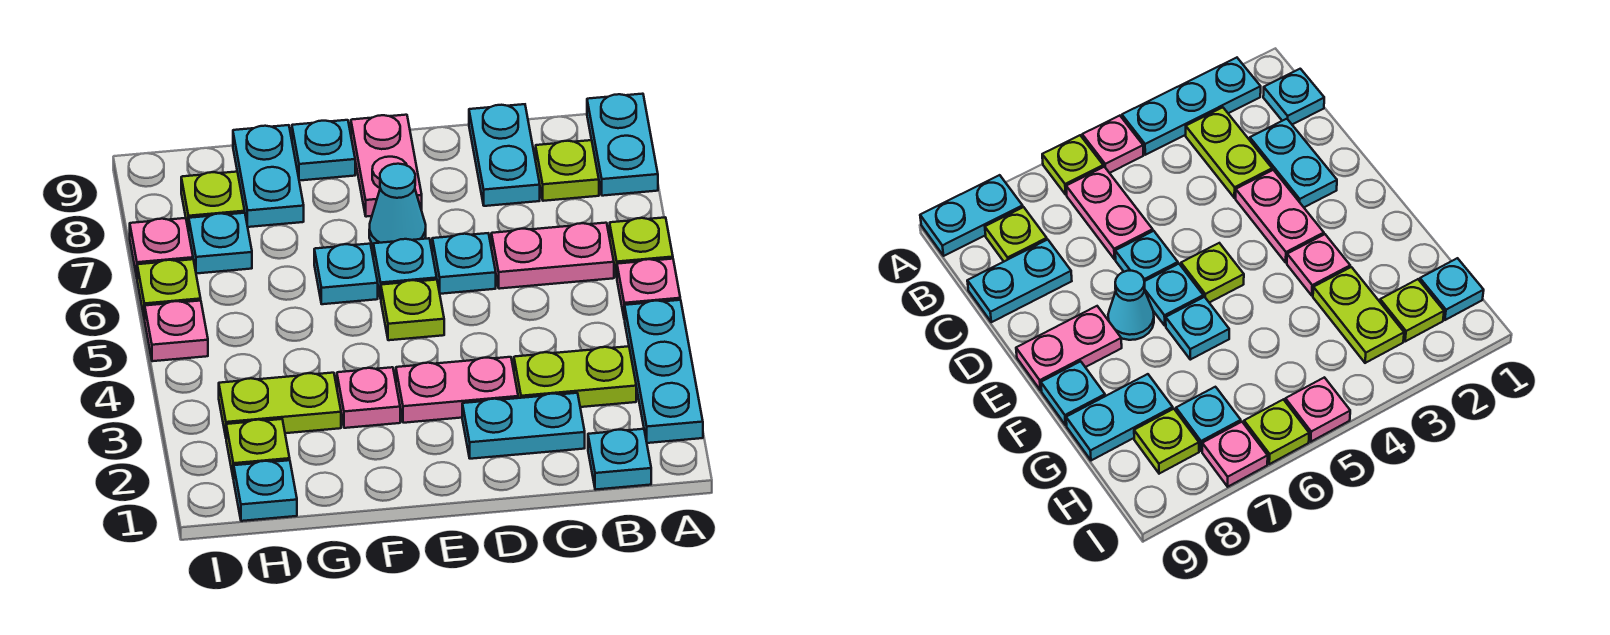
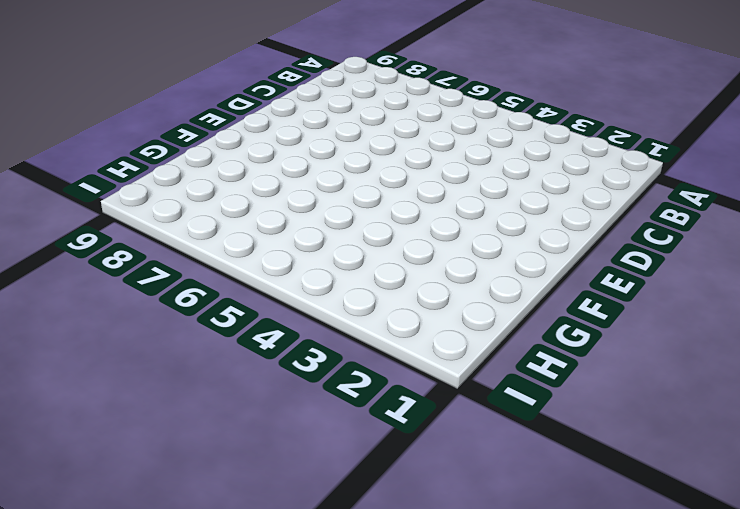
none -> cyan 1x3 plate [625,300,703,443]
none -> pink 1x1 plate [617,259,680,319]
none -> lime 1x1 plate [610,218,673,277]

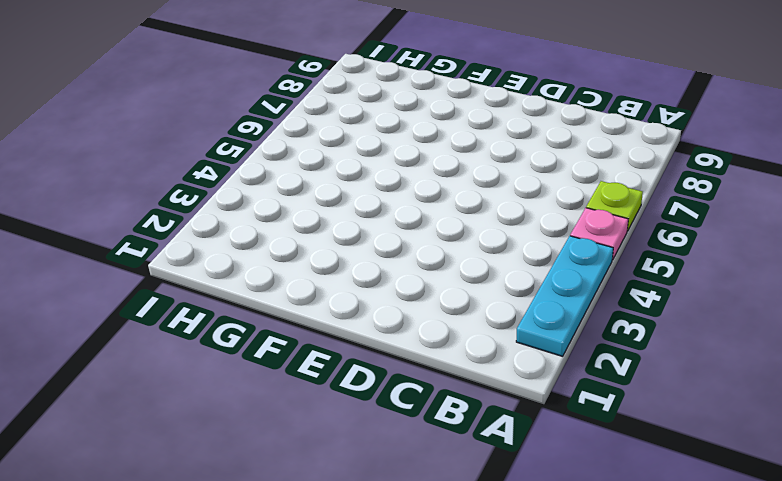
none -> cyan 1x2 plate [587,94,658,196]
none -> cyan 1x1 plate [588,429,651,490]
none -> lime 1x2 plate [514,346,636,407]

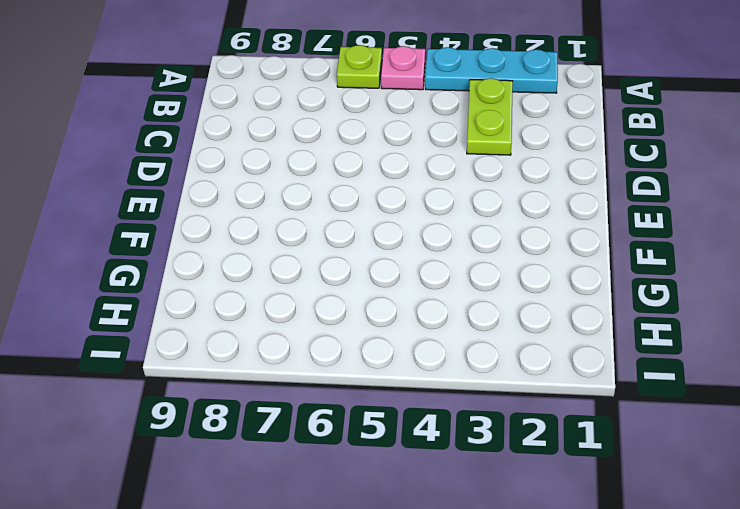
none -> cyan 1x2 plate [587,94,658,196]
none -> cyan 1x1 plate [588,429,651,490]
none -> pink 1x2 plate [491,223,614,289]

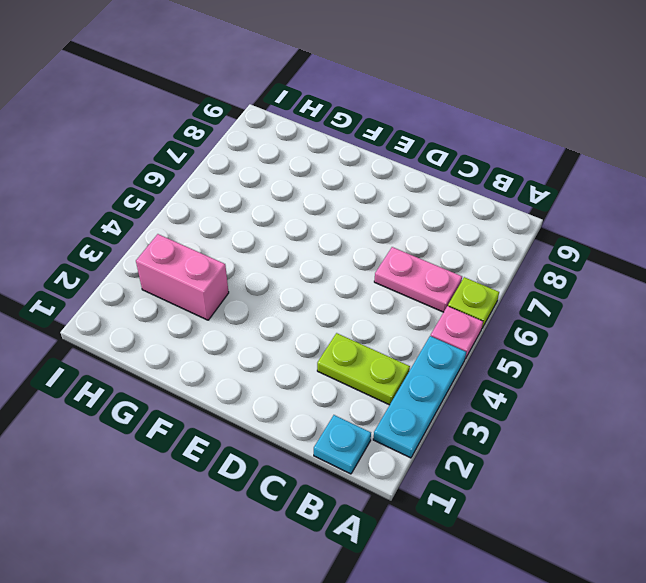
pink 1x2 brick [136,234,229,320] -> lime 1x2 plate [219,373,341,436]
none -> cyan 1x2 plate [587,94,658,196]
none -> lime 1x1 plate [536,140,599,201]
none -> cyan 1x2 plate [462,393,585,459]

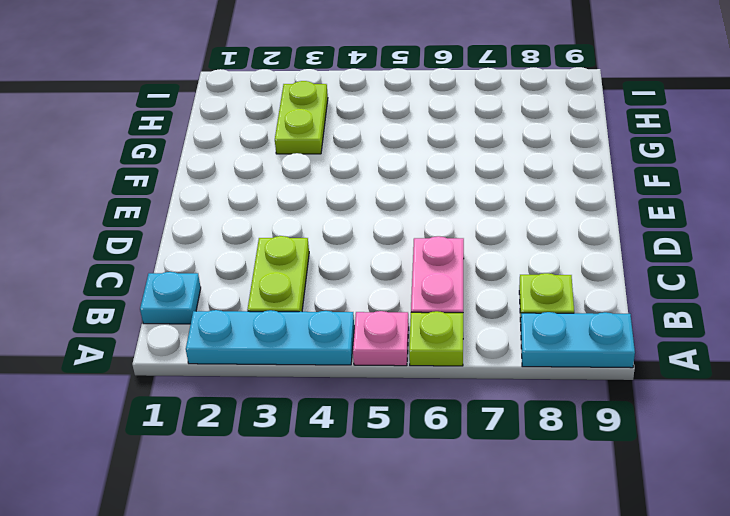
none -> cyan 1x2 plate [462,393,585,459]
none -> cyan 1x2 plate [469,104,540,206]
none -> pink 1x2 plate [396,357,518,423]

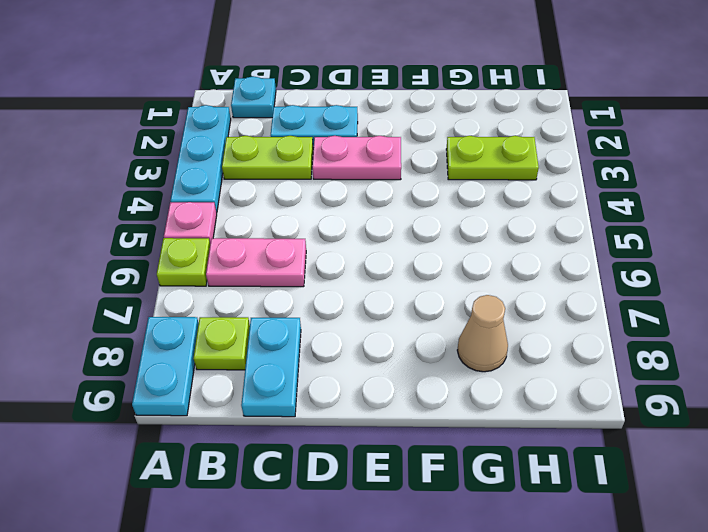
tan 1x1 cone [457,295,508,372] -> cyan 1x2 plate [233,125,304,227]
none -> cyan 1x1 plate [432,233,496,294]
none -> lime 1x1 plate [381,280,444,340]
none -> cyan 1x1 plate [373,238,437,299]

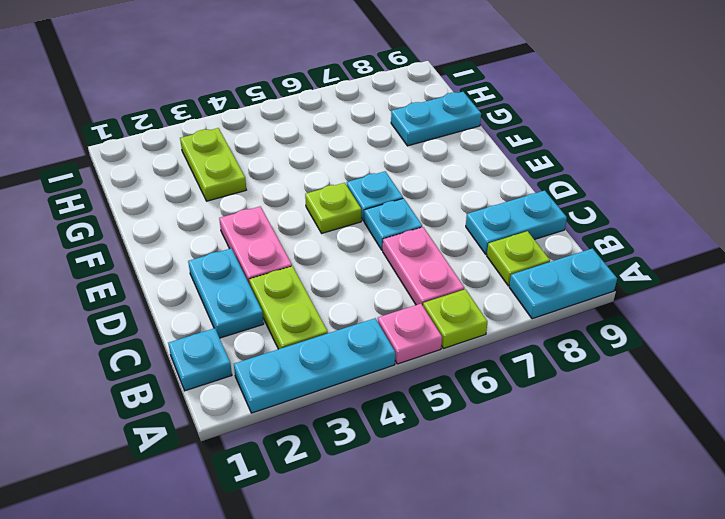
none -> cyan 1x1 cone [369,164,426,245]
none -> pink 1x2 plate [351,115,422,217]
none -> pink 1x1 plate [337,367,400,428]

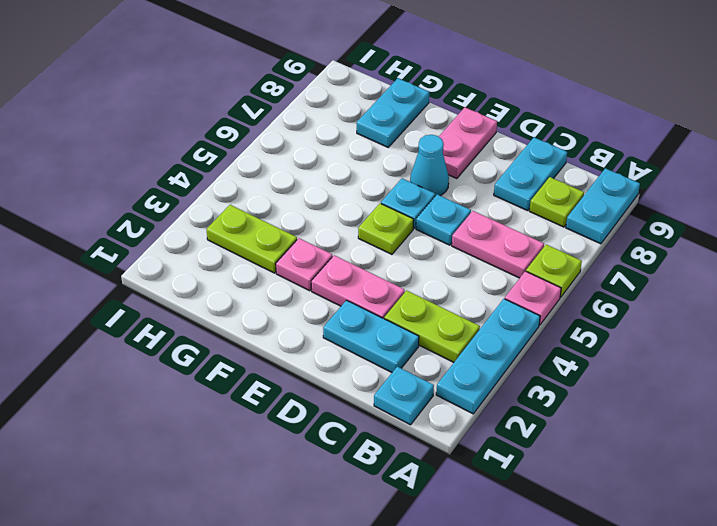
none -> cyan 1x1 plate [314,244,378,304]
none -> cyan 1x1 plate [292,120,355,181]
none -> cyan 1x1 plate [234,460,297,521]

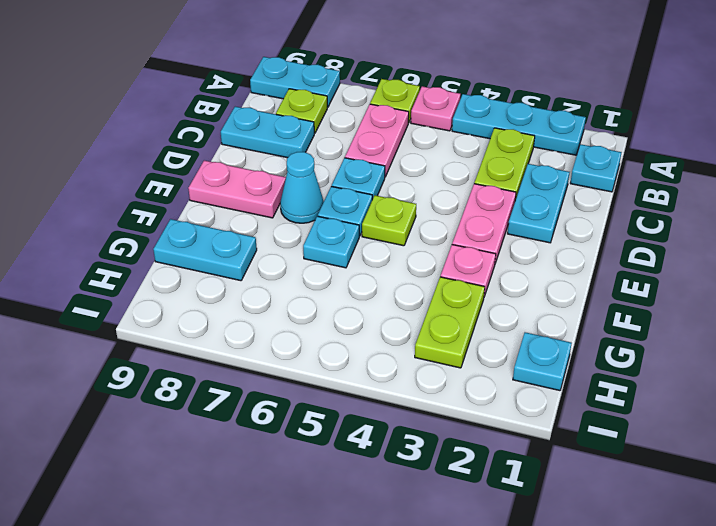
none -> cyan 1x1 plate [292,120,355,181]
none -> lime 1x1 plate [226,419,290,479]
none -> cyan 1x1 plate [189,213,252,274]

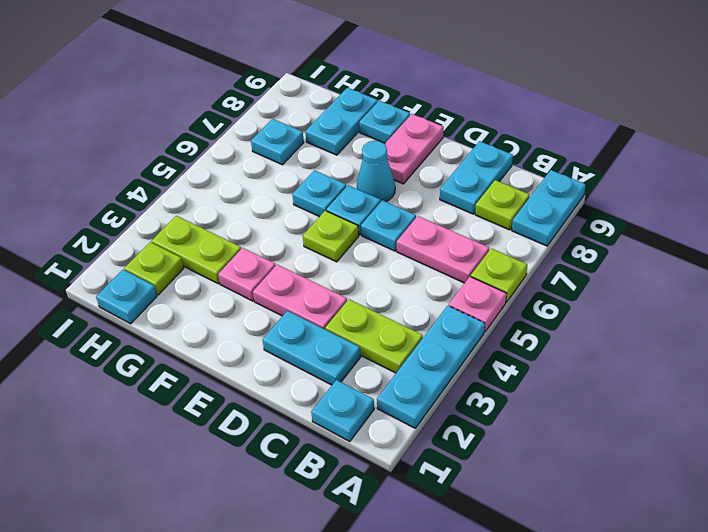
none -> lime 1x1 plate [181,172,245,232]
none -> pink 1x1 plate [145,301,208,361]
none -> lime 1x1 plate [137,259,201,320]

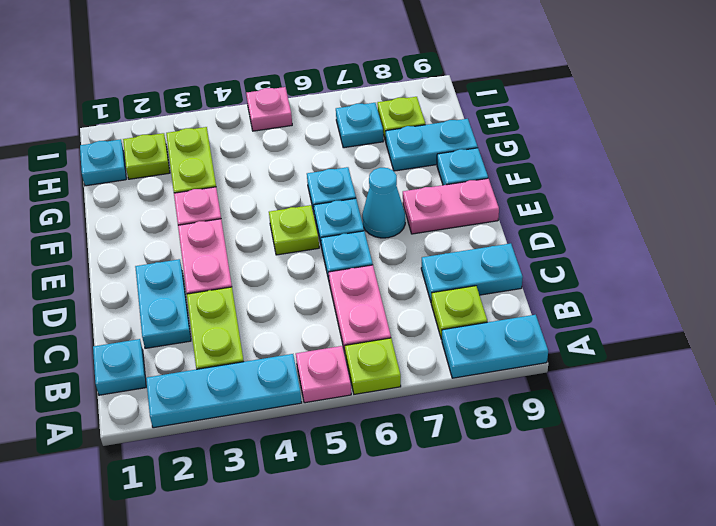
none -> lime 1x1 plate [137,259,201,320]
none -> pink 1x1 plate [130,218,193,277]

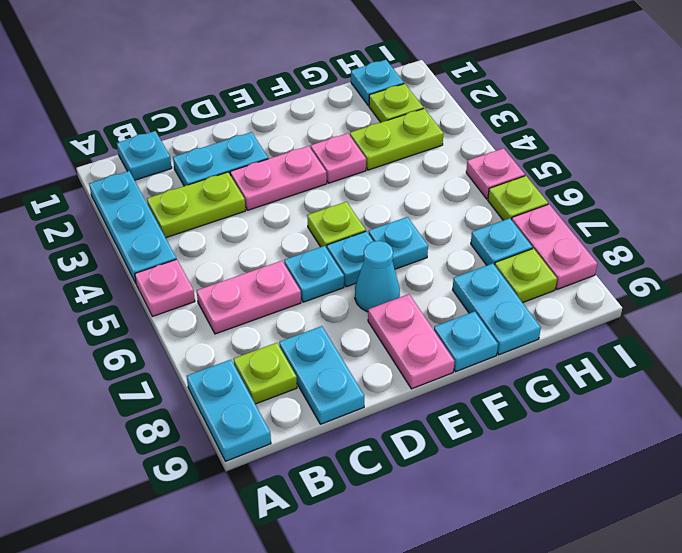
pink 1x2 plate [512,204,597,289] -> pink 1x1 plate [130,218,193,277]
none -> lime 1x1 plate [610,218,673,277]

